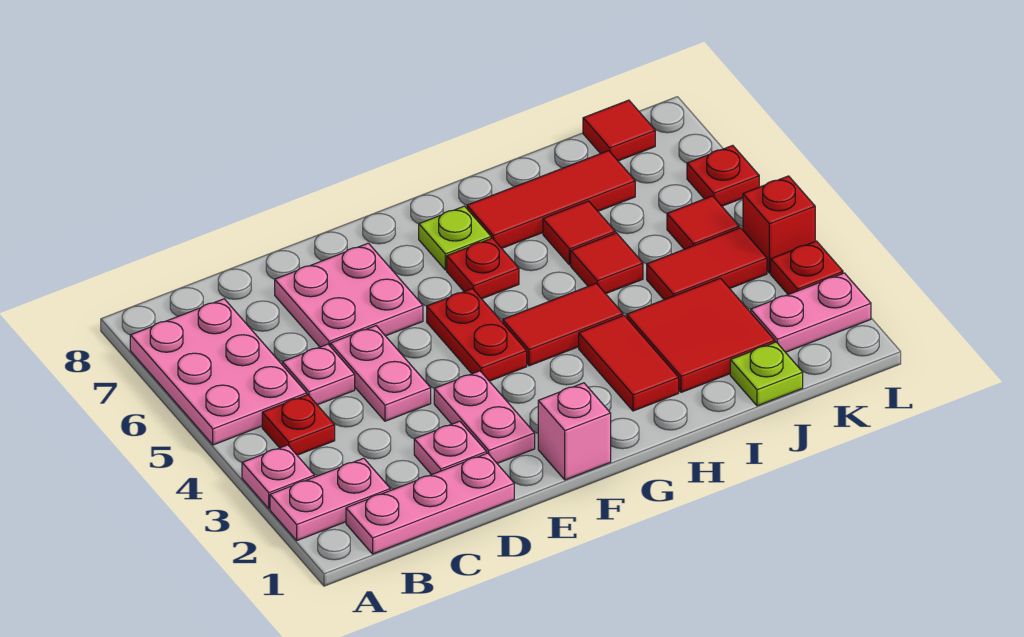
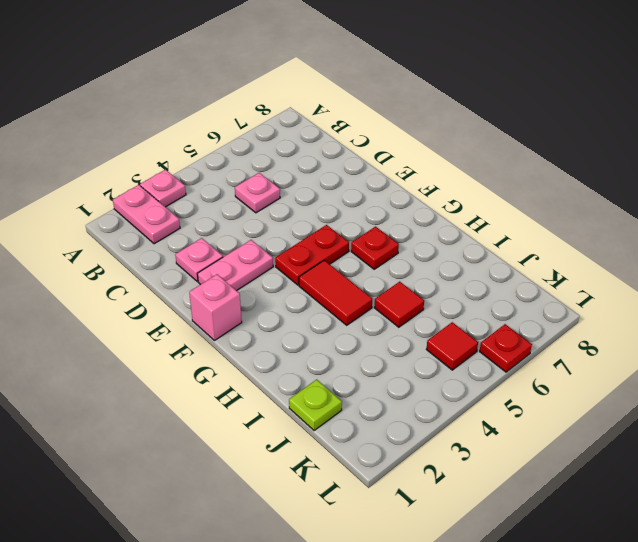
none -> pink 2x3 plate [130,299,307,445]
none -> pink 1x3 plate [346,453,514,554]
none -> red 1x1 plate [262,395,335,455]

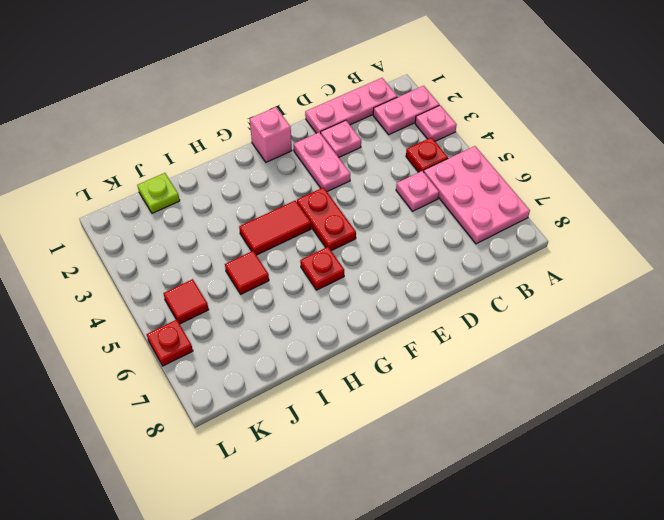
none -> pink 1x2 plate [330,326,431,421]
none -> pink 2x2 plate [275,243,423,347]
none -> lime 1x1 plate [419,206,491,270]

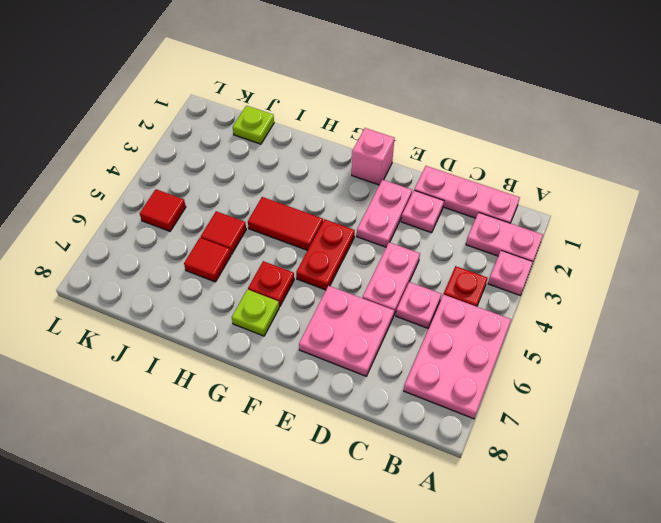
none -> red 1x2 tile [579,315,679,411]
none -> red 1x3 tile [467,151,635,248]
none -> red 2x2 tile [627,278,775,392]

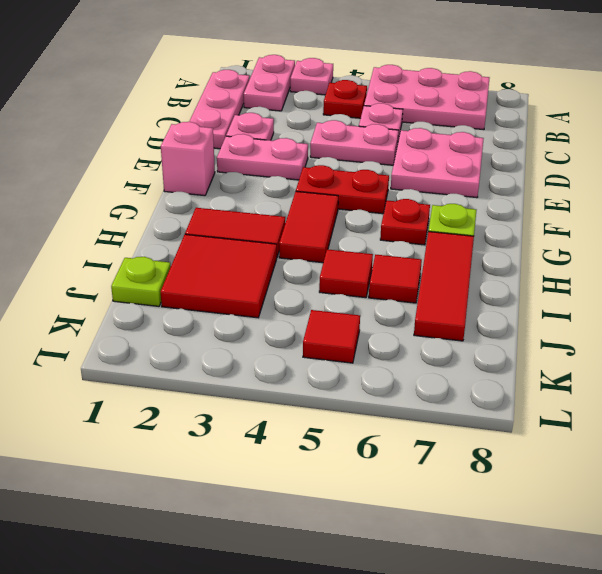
none -> red 1x2 tile [647,228,767,300]
none -> pink 1x2 plate [751,273,871,352]
none -> red 1x1 tile [583,100,655,161]

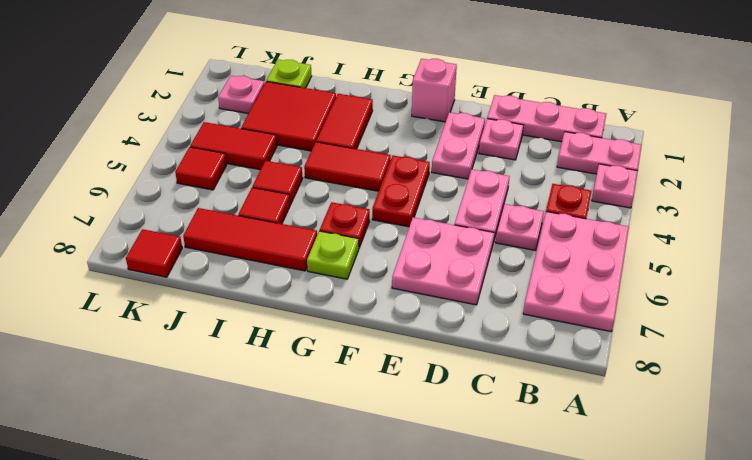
pink 1x1 plate [218,76,264,114] -> pink 1x2 plate [751,273,871,352]
none -> red 1x1 plate [771,241,843,295]
none -> red 1x1 brick [743,176,815,273]
none -> red 1x1 plate [687,145,759,206]

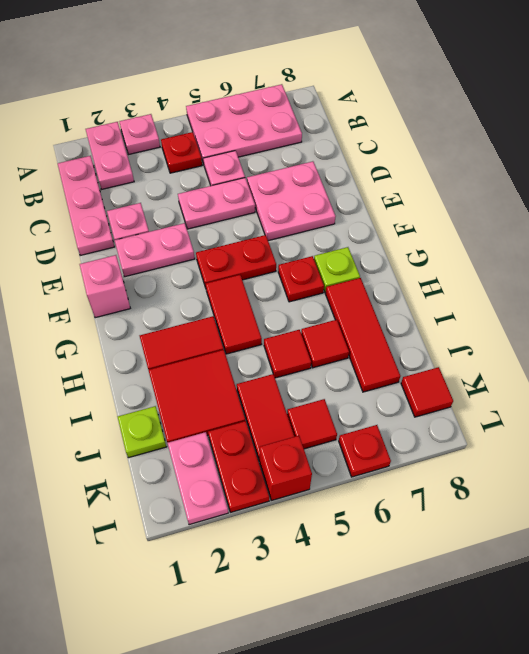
red 1x2 plate [208,421,269,512] -> red 1x1 plate [771,241,843,295]

